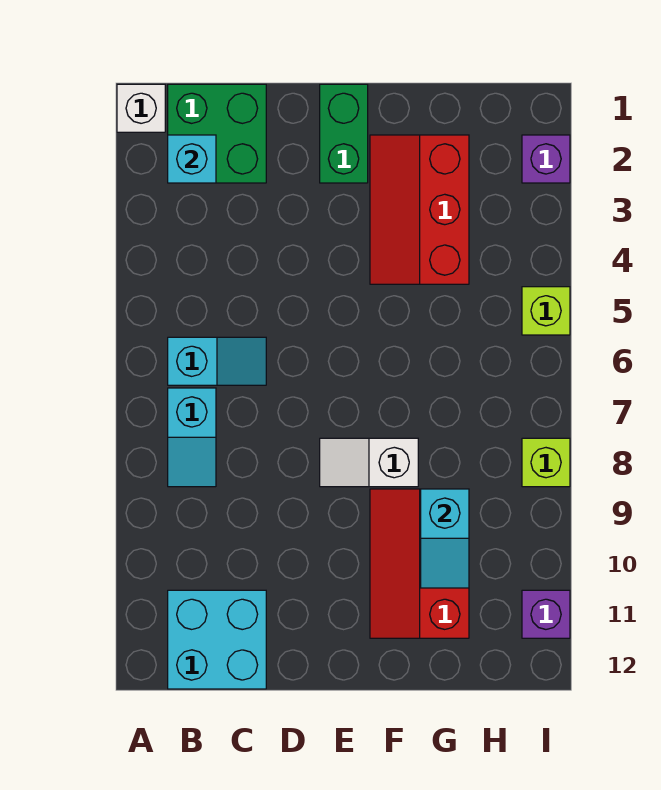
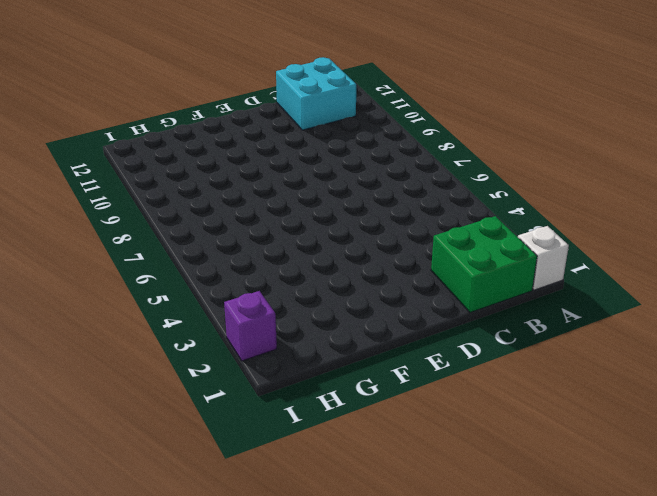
none -> cyan 1x2 slope [168,337,266,385]
none -> cyan 1x2 slope [168,388,216,487]
none -> green 1x2 brick [320,84,368,183]

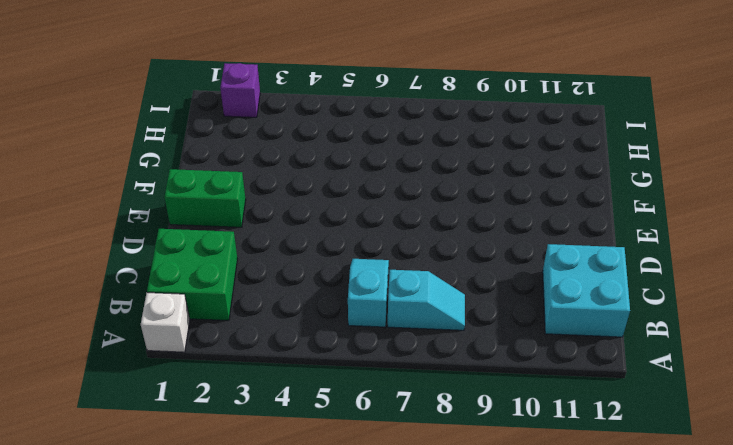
none -> white 1x2 slope [320,438,418,487]
none -> red 2x3 slope [370,135,469,284]
none -> red 2x3 slope [370,489,469,638]

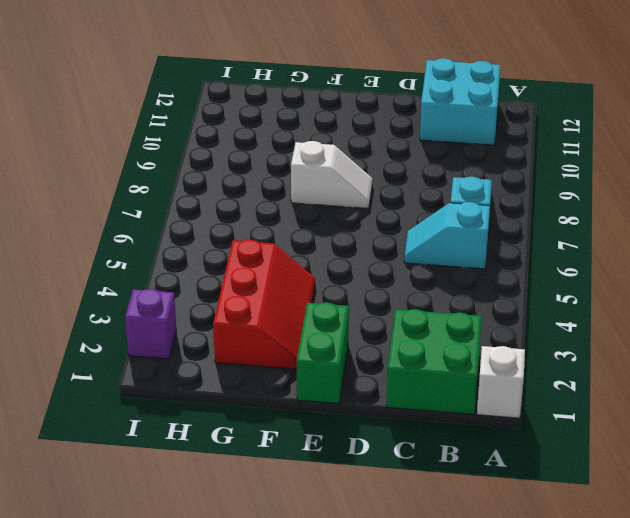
none -> red 2x3 slope [370,489,469,638]
none -> lime 1x1 brick [522,287,570,335]
none -> lime 1x1 brick [522,438,570,487]

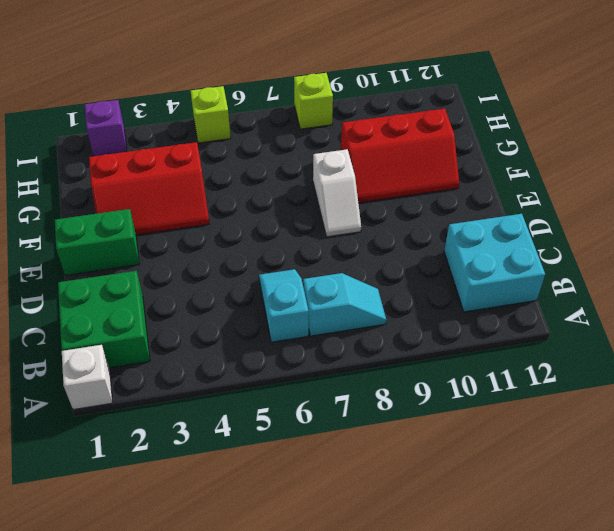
none -> purple 1x1 brick [522,590,570,638]
none -> cyan 1x1 brick [168,135,216,183]
none -> cyan 1x2 slope [421,489,469,588]

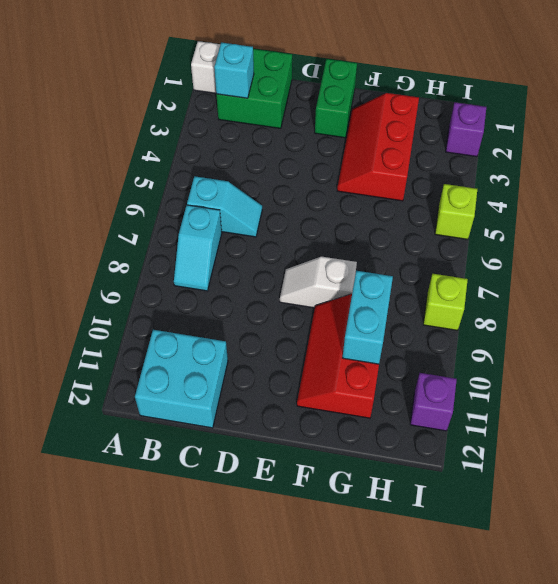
cyan 1x2 brick [343,271,393,364] -> cyan 1x2 slope [421,489,469,588]

